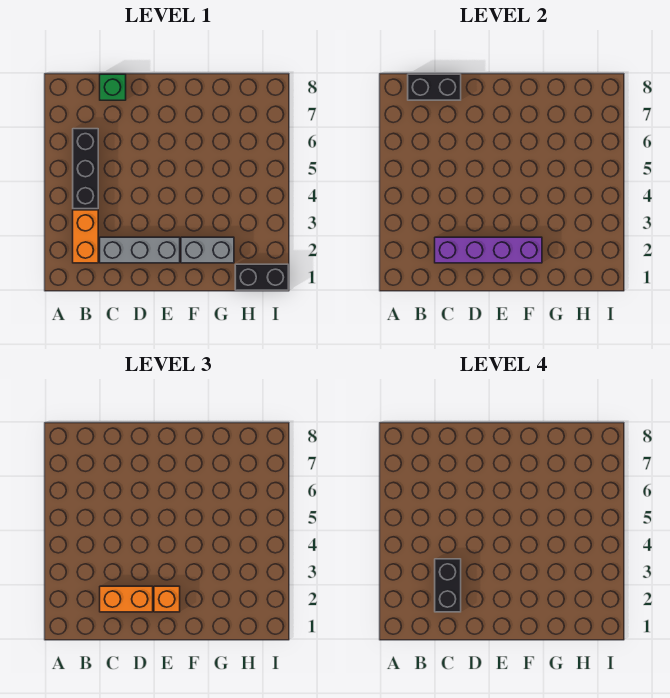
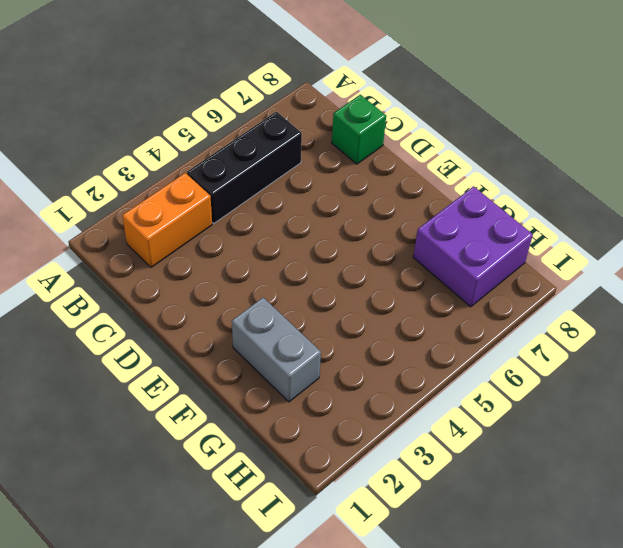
purple 2x2 brick [413,186,533,307] -> none
none -> grey 1x3 brick [100,237,180,263]
none -> black 1x2 brick [235,264,288,290]

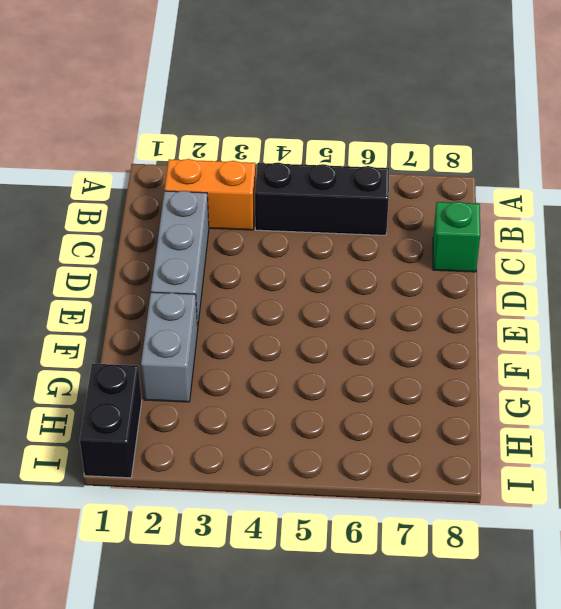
none -> black 1x2 brick [408,74,461,100]
none -> purple 1x4 brick [435,237,542,263]

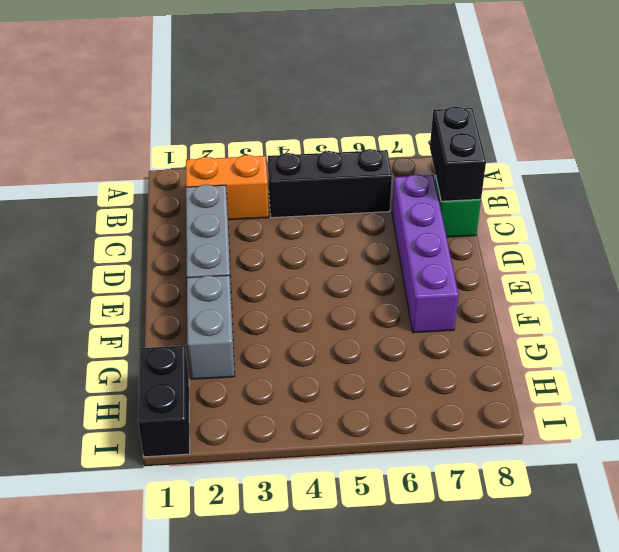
purple 1x4 brick [392,174,459,333] -> purple 1x4 brick moved to [435,237,542,263]
none -> orange 1x2 brick [100,586,153,612]
none -> orange 1x1 brick [154,586,180,612]

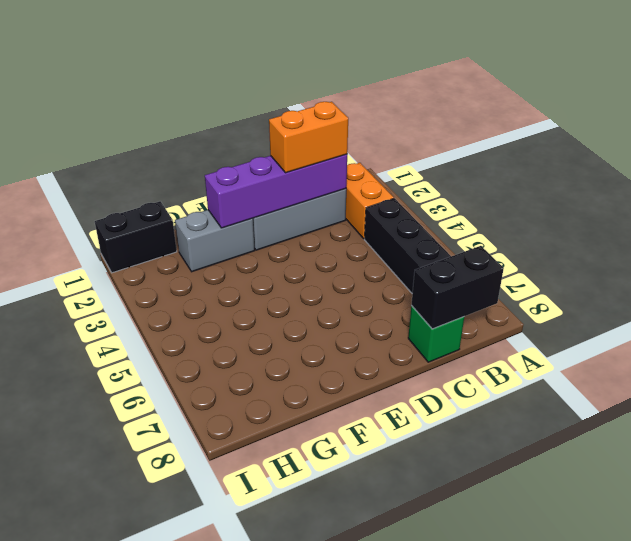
none -> orange 1x1 brick [154,586,180,612]
none -> black 1x2 brick [435,559,461,612]

